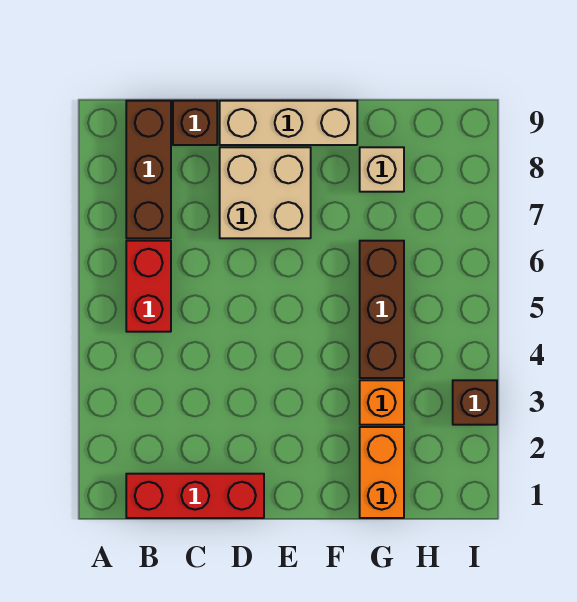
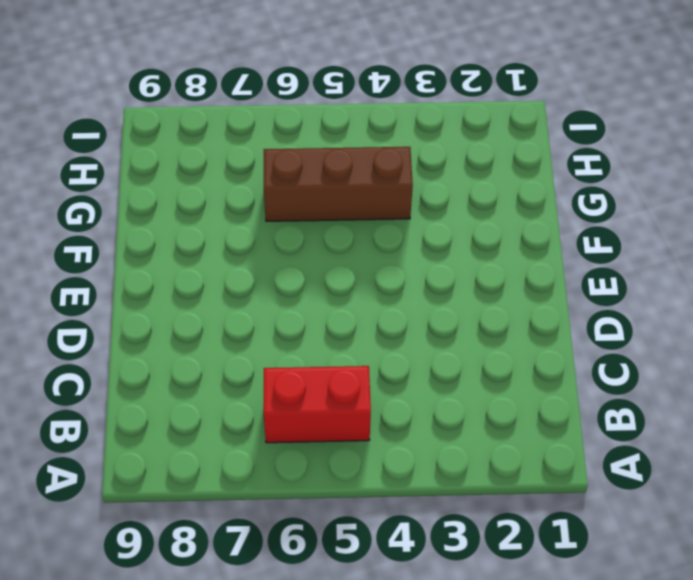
none -> red 1x3 brick [126,474,264,518]
none -> brown 1x3 brick [126,101,171,238]

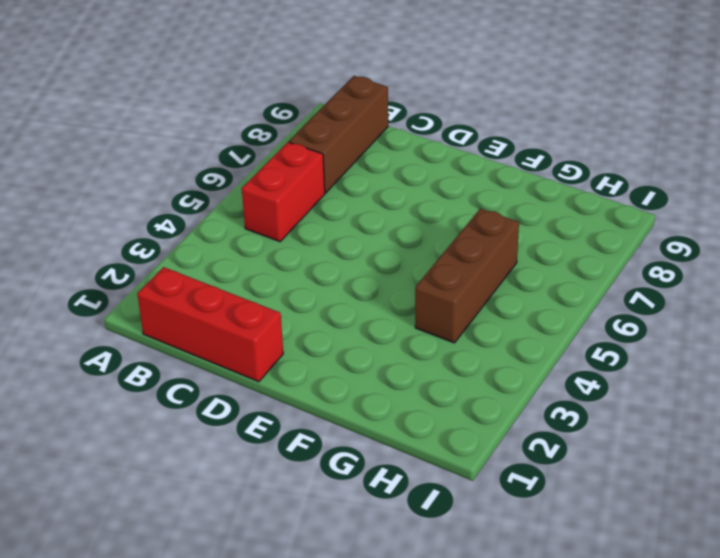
none -> brown 1x1 brick [173,101,217,145]
none -> tan 2x2 brick [220,147,311,238]

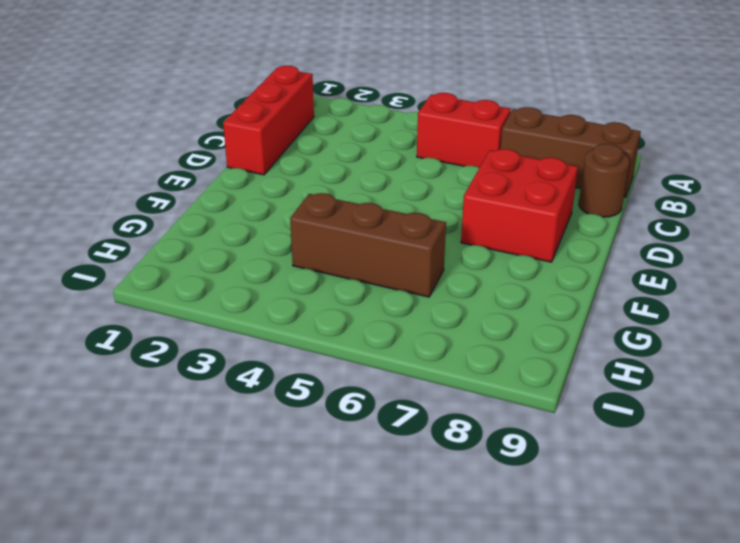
brown 1x1 round brick [579,144,629,217] -> brown 1x1 brick [173,101,217,145]
red 2x2 brick [461,149,578,262] -> tan 2x2 brick [220,147,311,238]
none -> tan 1x3 brick [220,101,357,145]
none -> orange 1x2 brick [360,427,404,518]

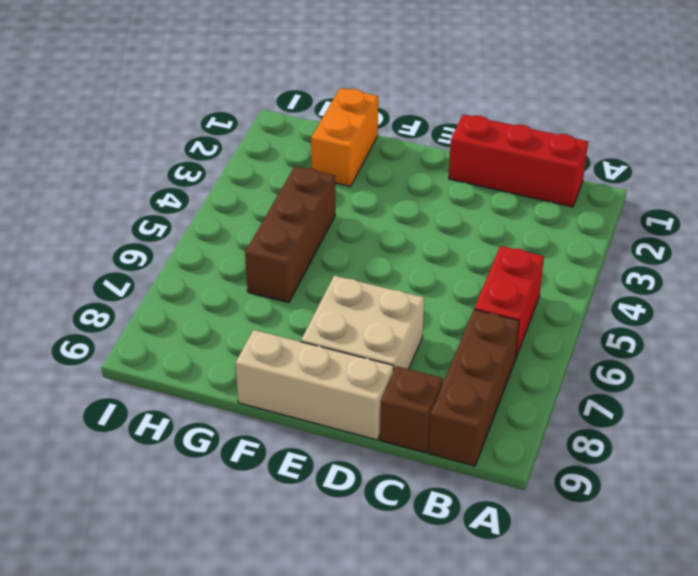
none -> orange 1x1 brick [360,380,404,425]
none -> tan 1x1 brick [360,147,404,192]

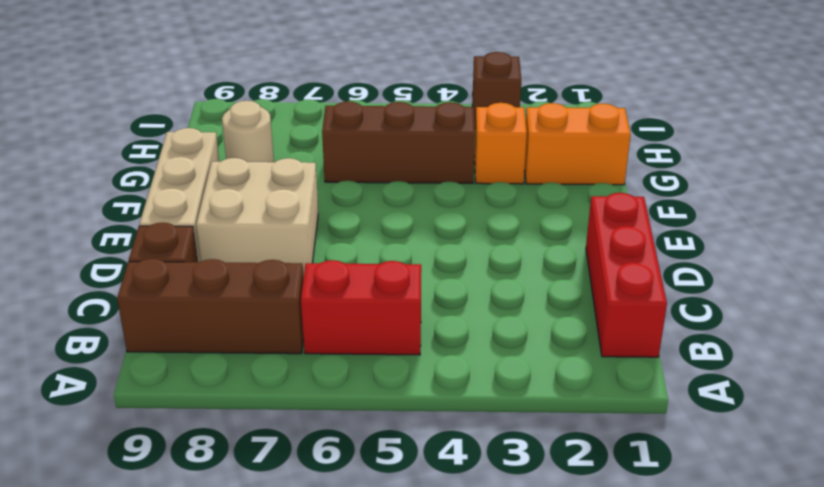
tan 1x1 round brick [222,101,274,162] -> tan 1x1 brick [360,147,404,192]

